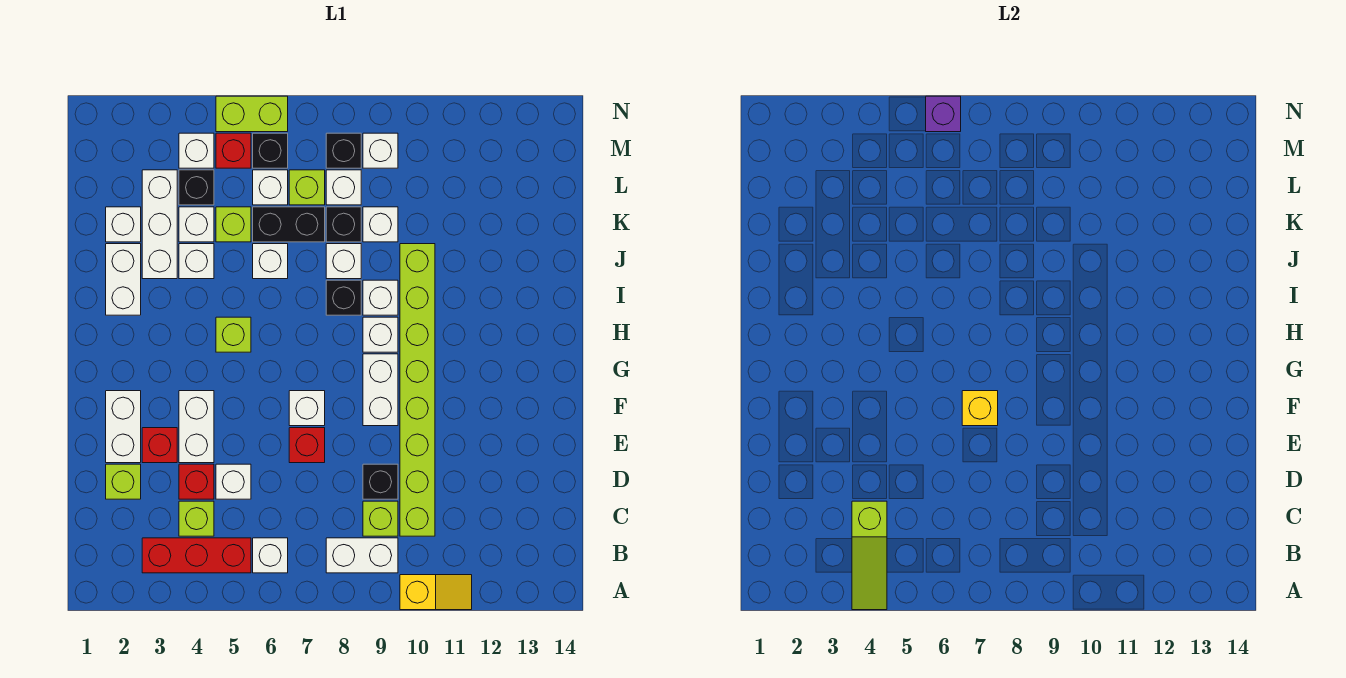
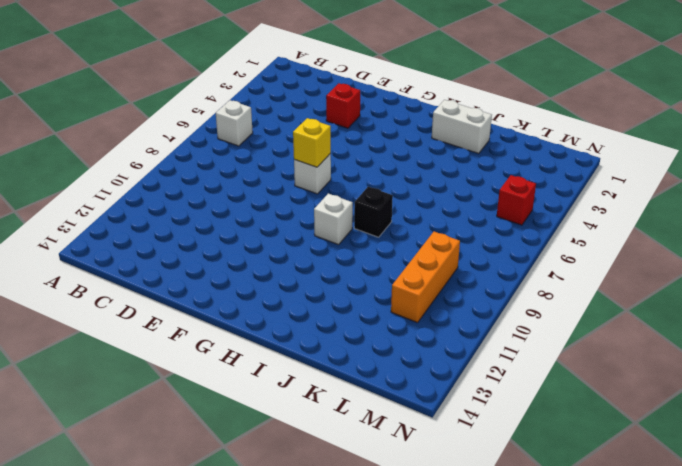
orange 1x3 brick [391,232,460,323] -> none
none -> yellow 1x2 slope [400,575,472,610]
none -> red 1x3 brick [142,538,251,573]
none -> white 1x2 brick [326,538,398,573]
none -> lime 1x1 brick [179,501,214,536]

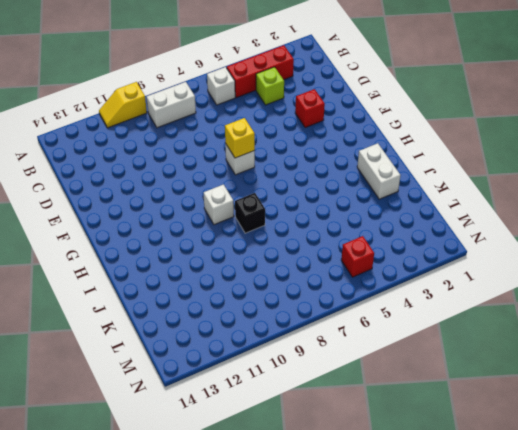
none -> lime 1x1 brick [363,501,398,536]
none -> lime 1x8 brick [400,244,435,536]
none -> lime 1x1 brick [106,464,141,499]
none -> red 1x1 brick [179,464,214,499]

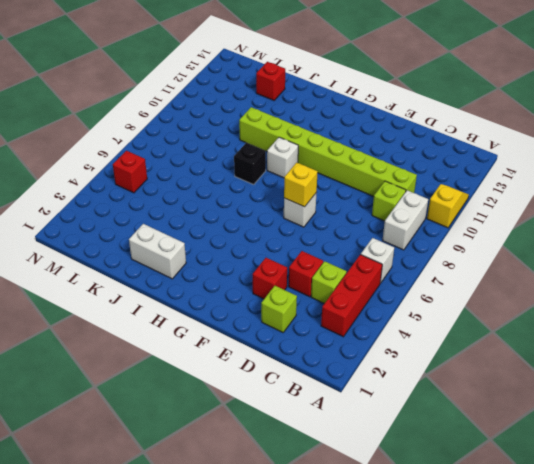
red 1x1 brick [256,62,285,100] -> red 1x1 brick moved to [289,428,325,463]
none -> white 1x1 brick [216,464,251,499]
none -> black 1x1 brick [363,464,398,499]
none -> white 1x2 brick [106,391,141,463]
none -> white 1x2 brick [179,391,214,463]

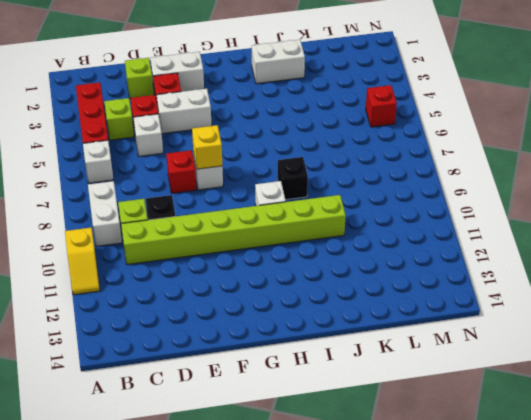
none -> white 1x2 brick [363,354,398,426]
none -> lime 1x1 brick [216,317,251,352]
none -> white 1x1 brick [363,280,398,315]
none -> white 1x3 brick [142,170,177,279]

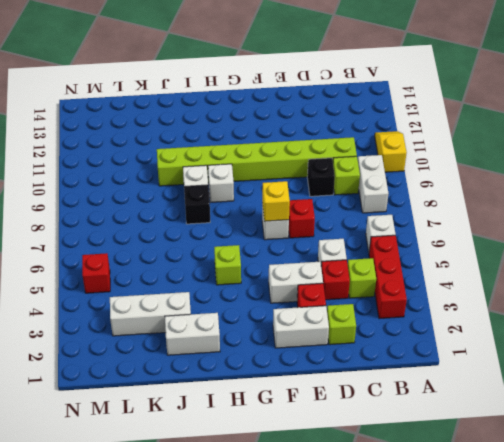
none -> white 1x2 brick [363,354,398,426]
none -> white 1x1 brick [179,244,214,279]
none -> white 1x1 brick [253,244,288,279]
none -> white 1x1 brick [326,244,361,279]

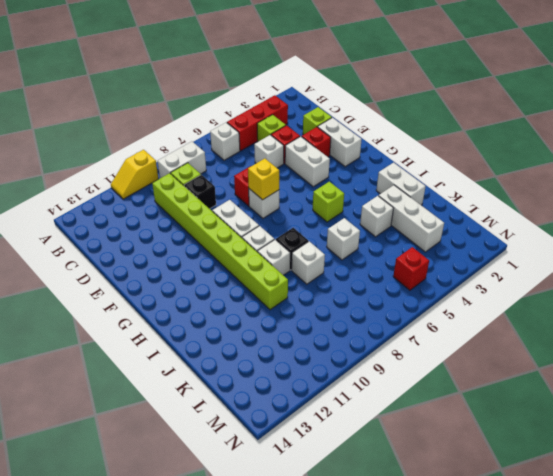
none -> white 1x1 brick [106,207,141,242]
none -> white 1x1 brick [179,207,214,242]
none -> lime 1x1 brick [216,207,251,242]
none -> black 1x2 brick [253,207,325,242]

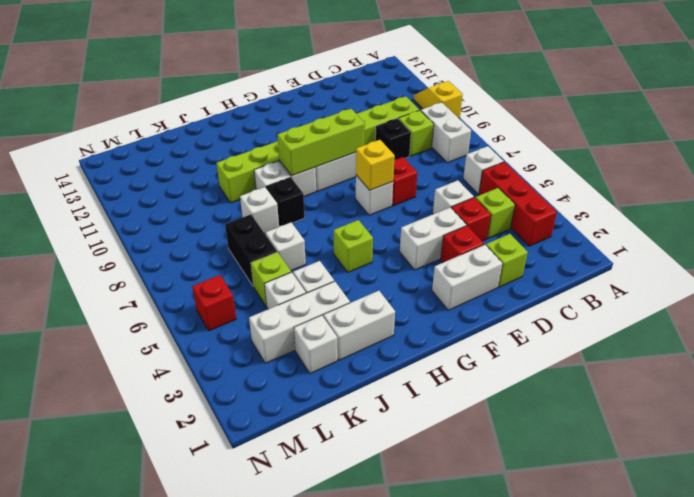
lime 1x3 brick [277,109,365,176] -> none
none -> black 1x1 brick [326,207,361,242]
none -> white 1x1 brick [363,207,398,242]
none -> black 1x1 brick [179,170,214,205]
none -> white 1x1 brick [253,170,288,205]

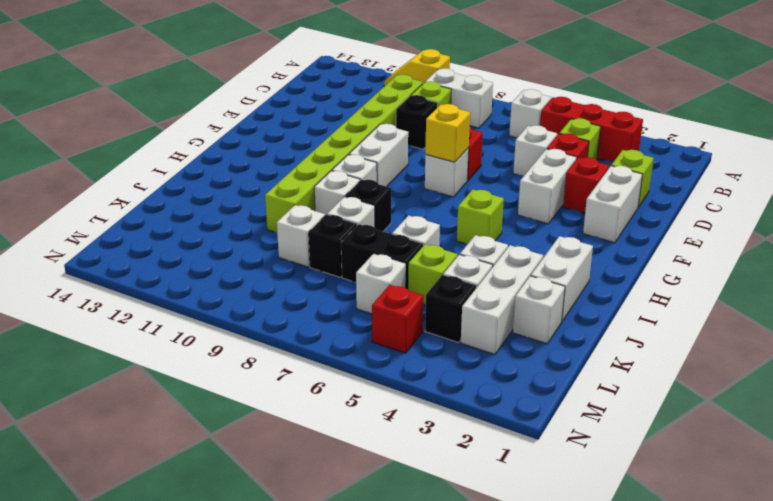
none -> lime 1x1 brick [289,170,325,205]
none -> white 1x1 brick [326,170,361,205]
none -> white 1x1 brick [179,133,214,168]
none -> black 1x1 brick [253,133,288,168]

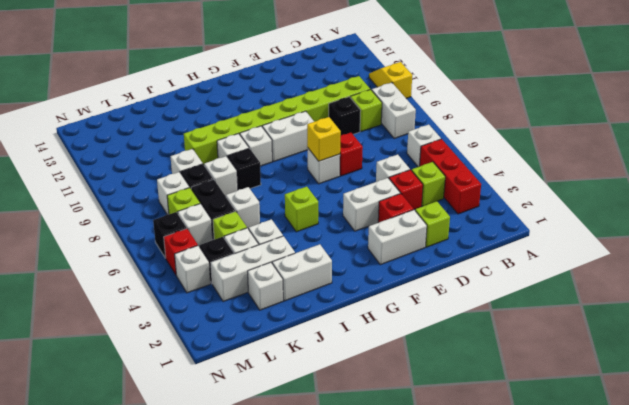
none -> black 1x1 brick [326,133,361,168]
none -> white 1x1 brick [363,133,398,168]
none -> lime 1x2 brick [216,96,288,132]
none -> lime 1x3 slope [852,501,887,610]

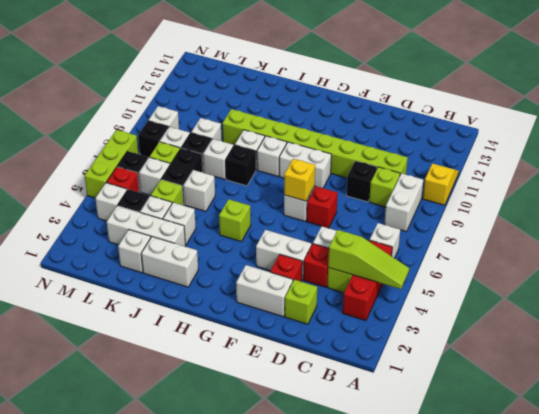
lime 1x3 brick [85,130,138,198] -> lime 1x2 brick [216,96,288,132]
none -> purple 1x1 brick [926,96,961,132]

